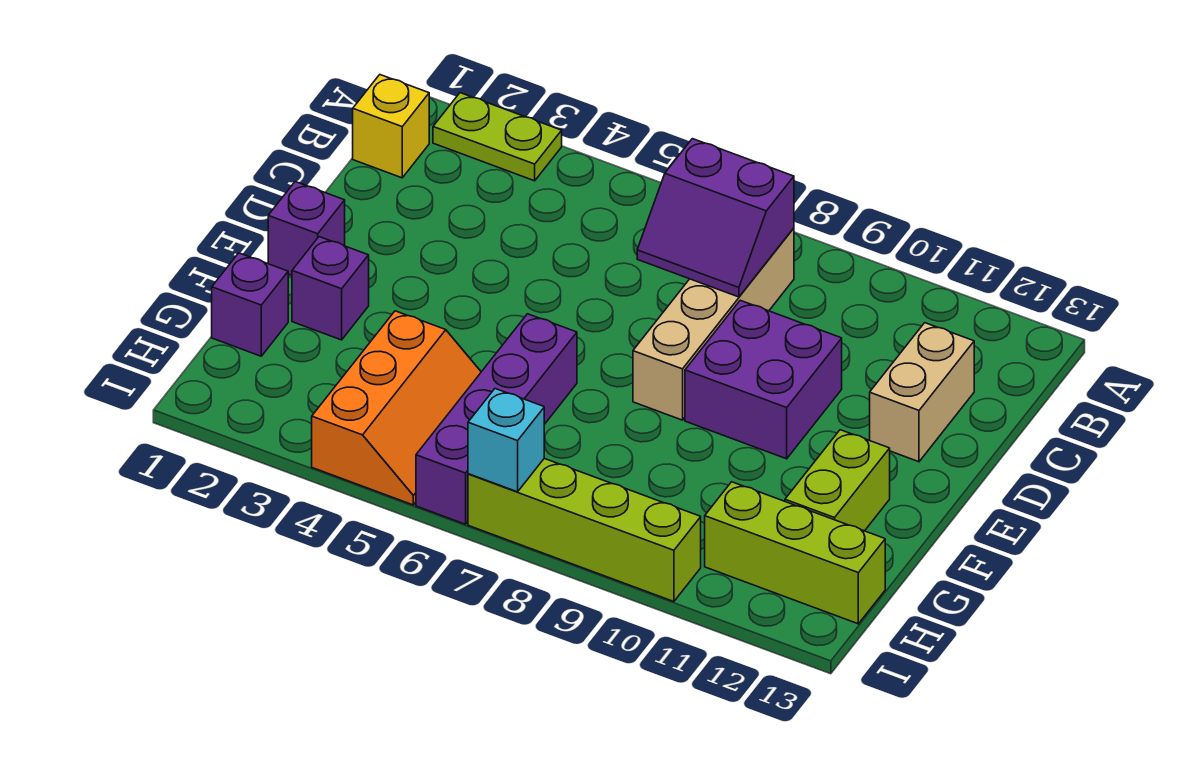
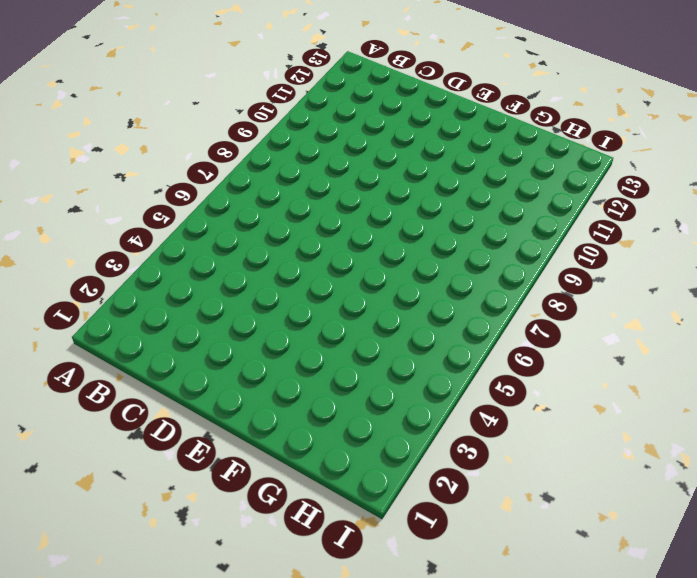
none -> lime 1x2 plate [433,93,562,181]
none -> yellow 1x1 brick [353,75,429,178]
none -> tan 1x4 brick [633,228,794,420]

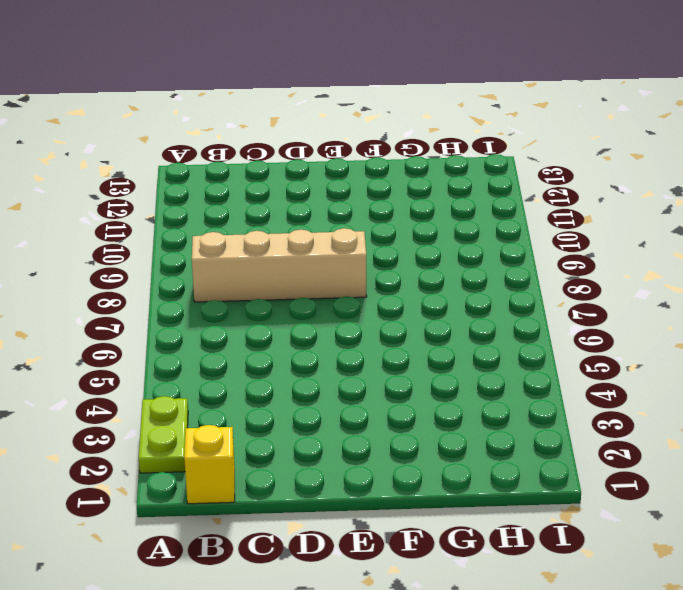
none -> tan 1x2 brick [870,323,974,462]
none -> purple 2x2 brick [685,300,842,459]
none -> purple 1x1 brick [268,182,345,275]

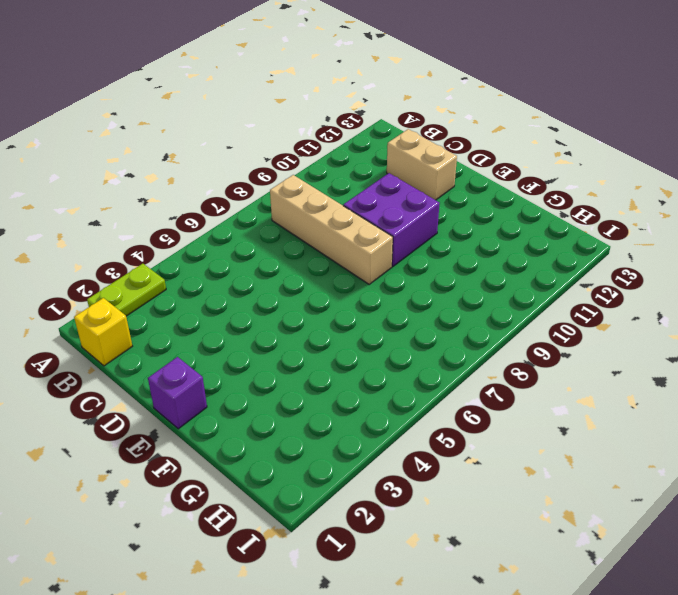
none -> purple 1x1 brick [292,237,369,340]
none -> purple 1x4 brick [416,314,577,524]
none -> lime 1x2 brick [785,430,890,531]

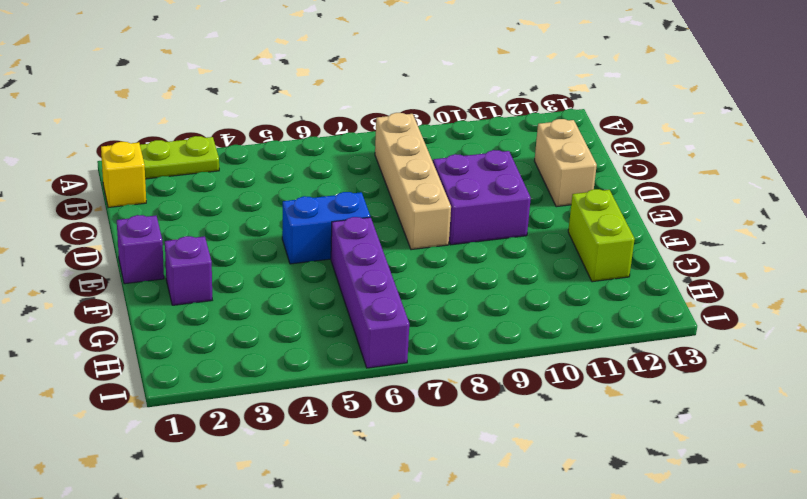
blue 1x2 brick [282,192,370,264] -> none
none -> purple 1x1 brick [212,253,288,356]
none -> orange 2x3 slope [312,311,481,505]
none -> lime 1x3 brick [705,482,885,624]

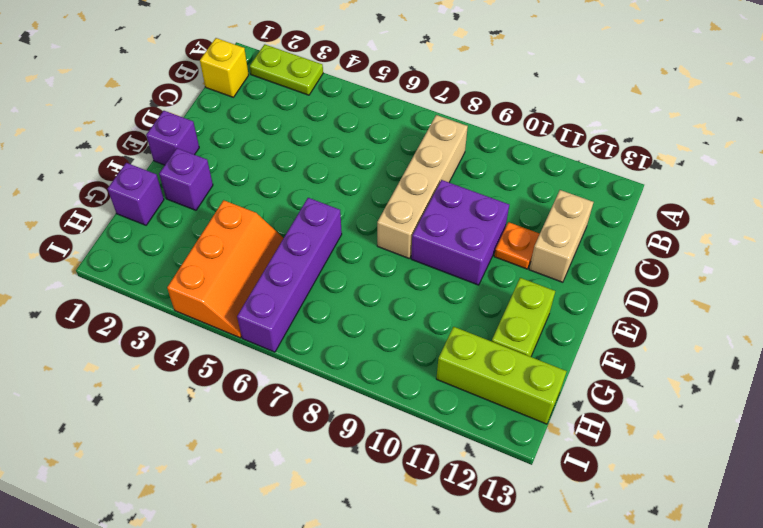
orange 1x1 plate [494,222,540,269] -> none
none -> lime 1x4 brick [468,459,701,602]
none -> purple 2x2 slope [637,139,794,297]
none -> cyan 1x1 brick [468,389,544,492]

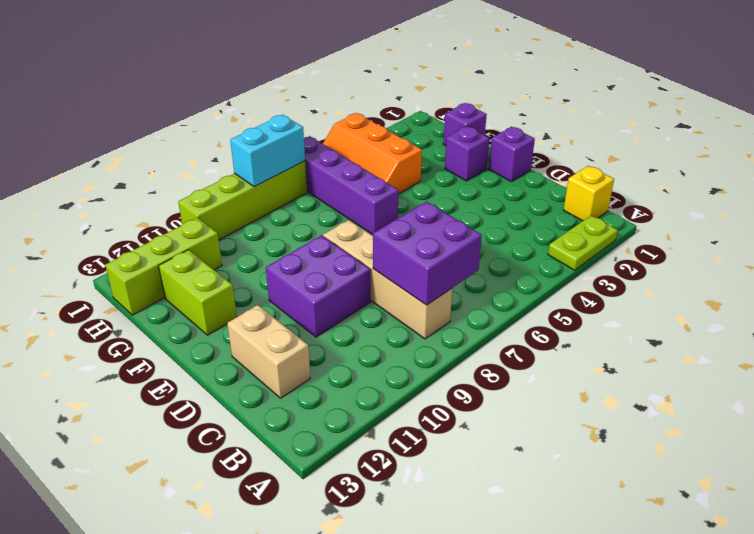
purple 2x2 brick [373,202,482,305] -> purple 2x2 slope [637,139,794,297]
cyan 1x2 brick [230,115,305,187] -> cyan 1x1 brick [468,389,544,492]

